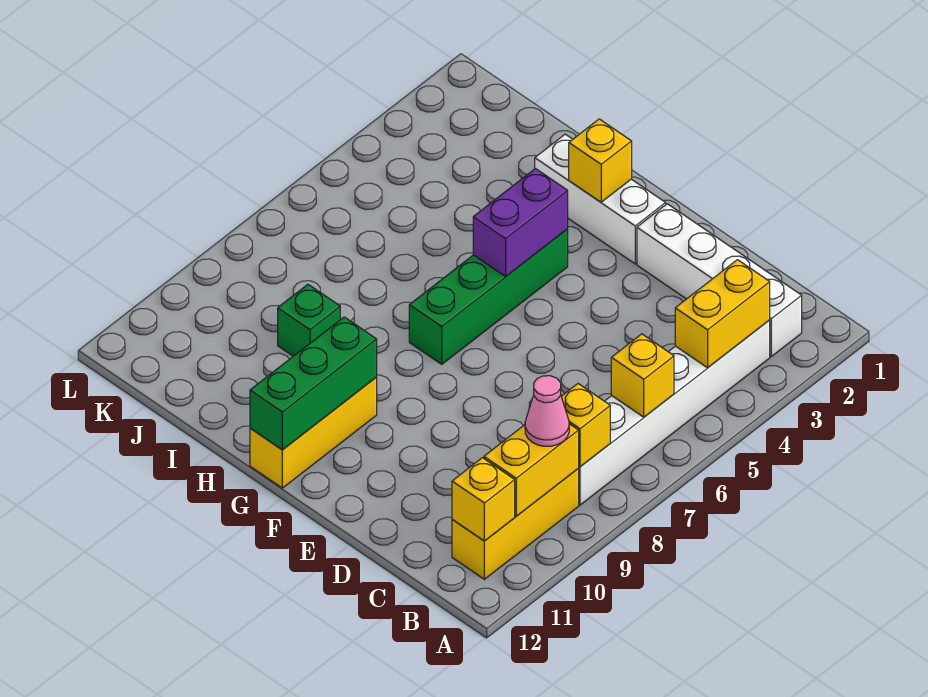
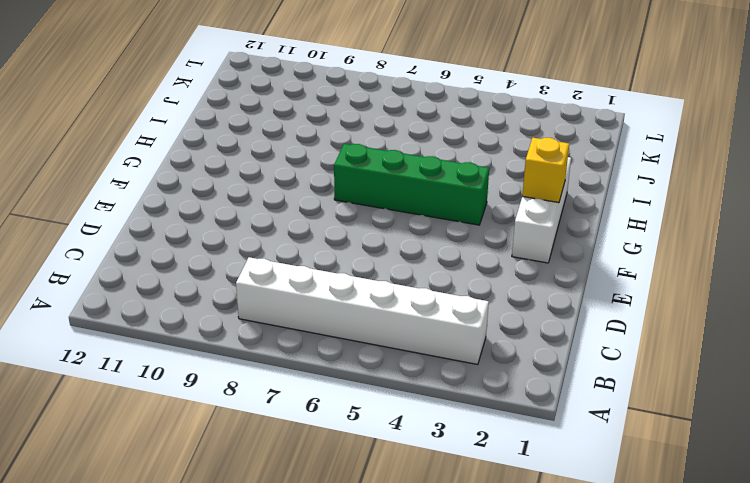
none -> white 1x4 brick [637,204,802,356]
none -> yellow 1x3 brick [452,469,579,579]
none -> yellow 1x3 brick [250,378,377,488]

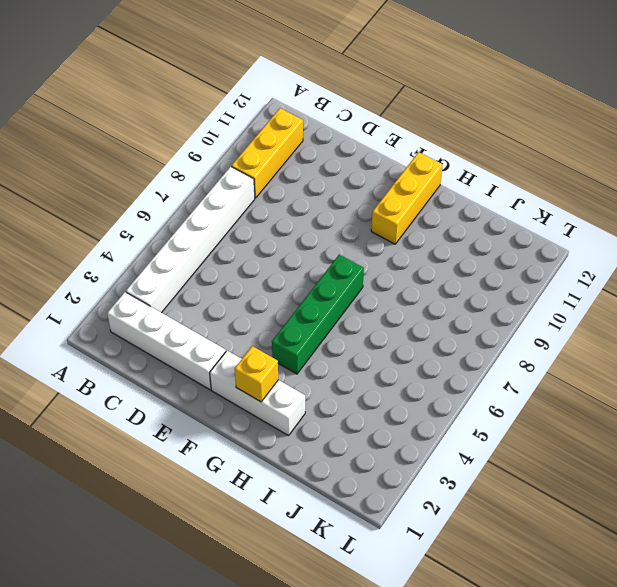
none -> green 1x1 brick [278,285,340,356]
none -> yellow 1x2 brick [675,260,770,368]
none -> yellow 1x1 brick [611,334,674,417]

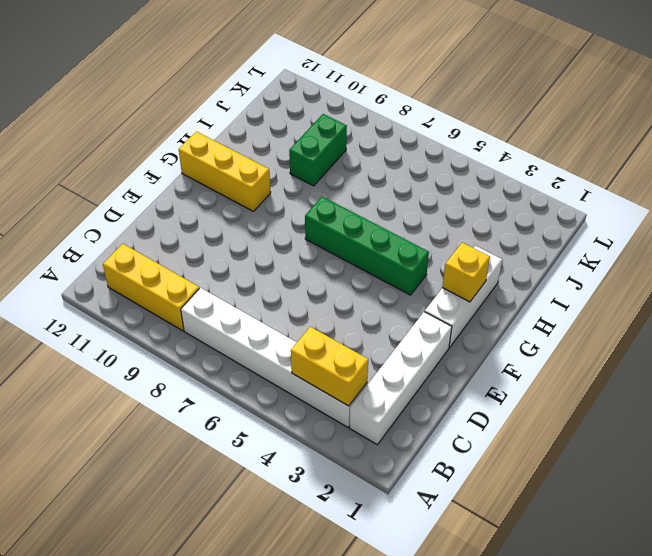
green 1x2 brick [289,114,347,186] -> green 1x1 brick [278,285,340,356]
none -> yellow 1x1 brick [611,334,674,417]
none -> yellow 1x1 brick [561,384,610,467]
none -> yellow 1x2 brick [484,424,579,516]

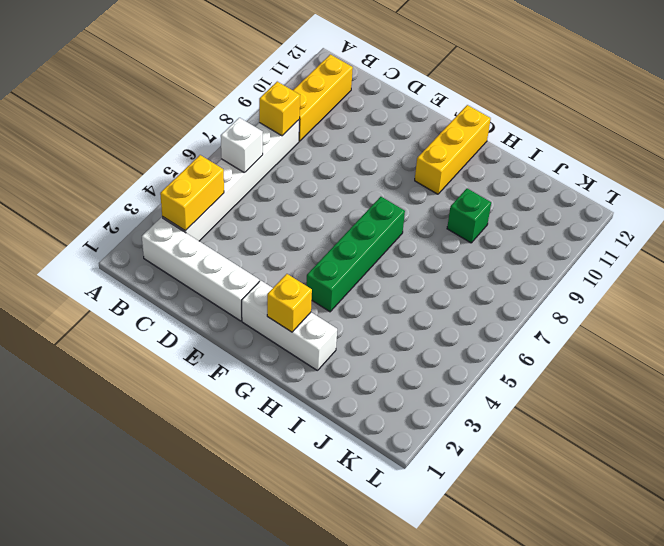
white 1x1 brick [221,118,263,173] -> yellow 1x1 brick [611,334,674,417]
none -> yellow 1x2 brick [484,424,579,516]
none -> yellow 1x1 brick [452,458,515,541]
none -> purple 1x2 brick [473,169,568,276]

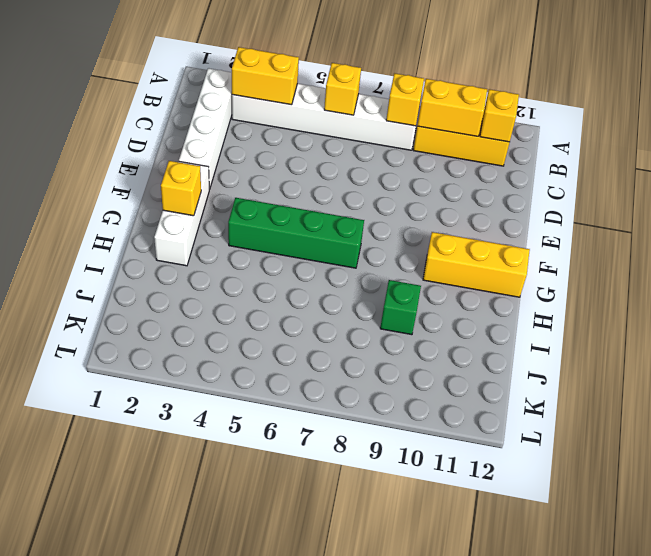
none -> purple 1x2 brick [473,169,568,276]
none -> green 1x3 brick [250,317,377,450]
none -> pink 1x1 cone [525,376,569,446]

